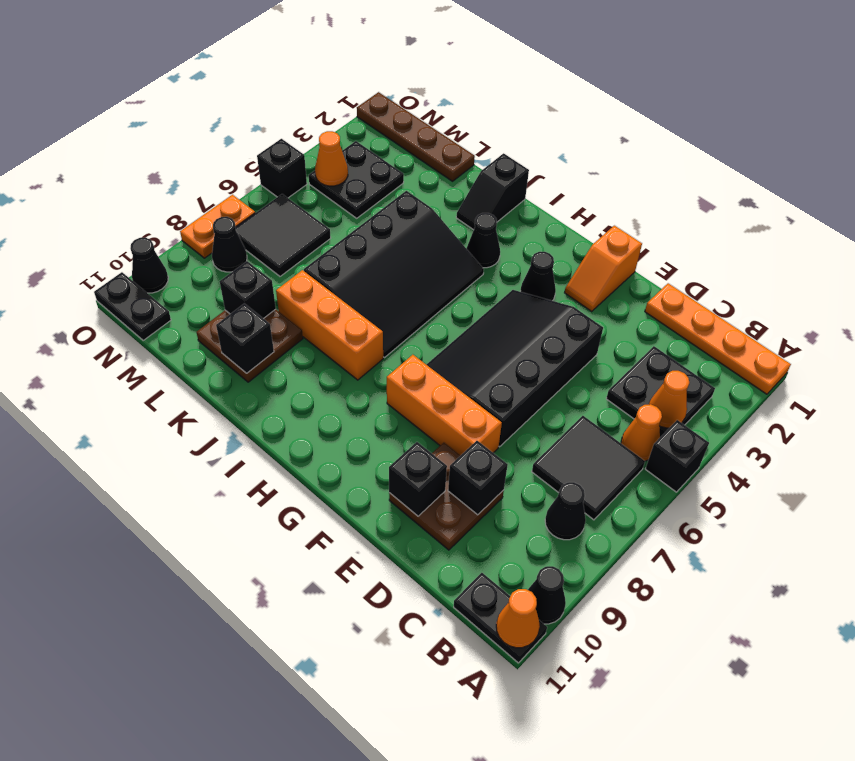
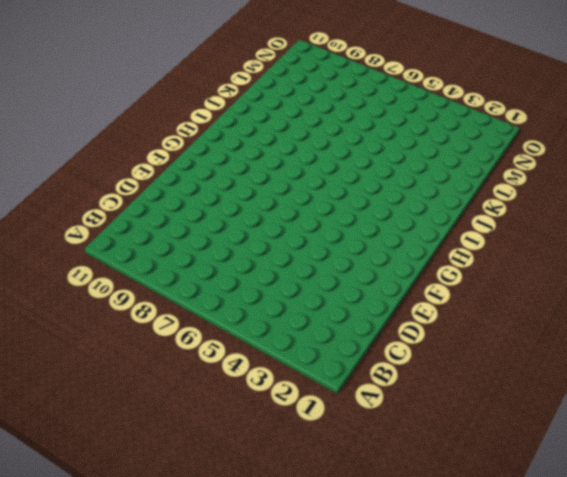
none -> orange 1x4 plate [645,283,791,394]
none -> black 1x1 brick [645,420,709,492]
none -> black 1x1 cone [528,566,566,624]
none -> black 1x2 plate [454,573,547,663]

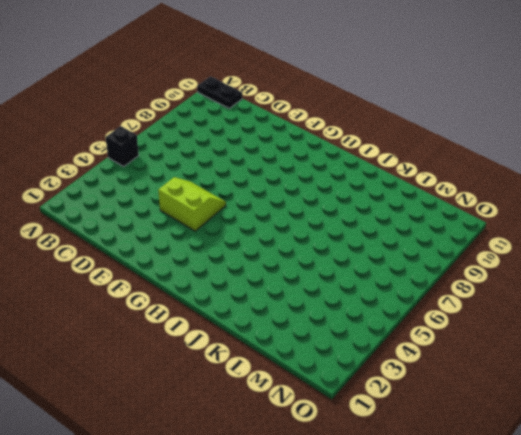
lime 2x2 slope [158,177,226,231] -> black 3x4 slope [426,290,603,447]
none -> orange 1x4 plate [645,283,791,394]
none -> black 1x1 cone [528,566,566,624]
none -> black 2x2 plate [606,346,715,437]
none -> orange 1x1 cone [621,404,662,461]

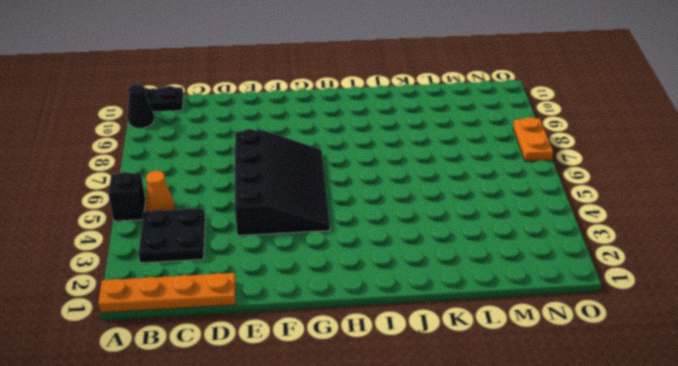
none -> black 2x2 tile [532,416,645,520]
none -> black 1x1 cone [545,482,586,540]
none -> brown 2x2 plate [389,443,504,550]
none -> orange 1x3 brick [387,355,502,455]

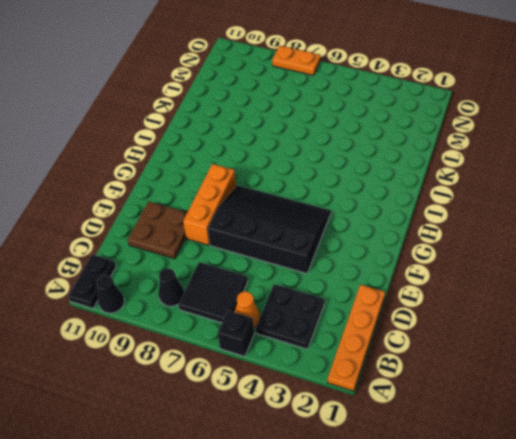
none -> orange 1x2 slope [565,226,642,311]
none -> black 1x1 cone [520,252,556,301]
none -> black 1x1 cone [466,213,500,268]
none -> black 3x4 slope [304,191,484,357]

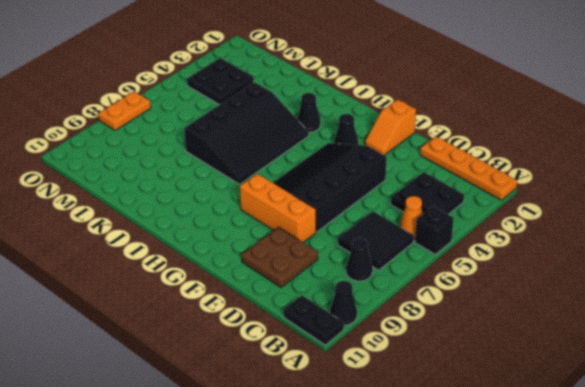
none -> orange 1x3 brick [276,270,383,380]
none -> black 1x2 slope [456,153,529,230]
none -> brown 2x2 plate [196,309,303,382]
none -> brown 1x4 plate [357,92,475,181]

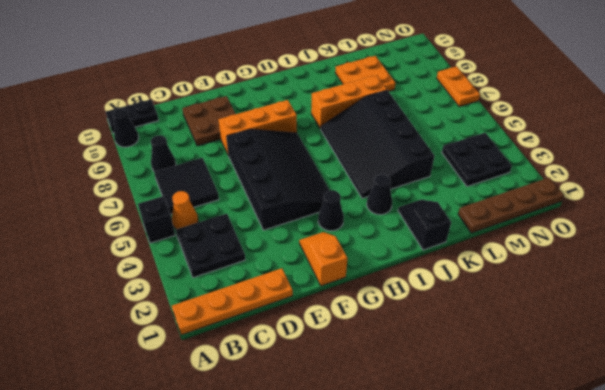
orange 2x2 plate [335,56,396,91] -> brown 2x2 plate [196,309,303,382]
none -> black 2x2 tile [236,194,331,276]
none -> black 1x1 cone [212,217,247,272]
none -> black 1x2 plate [94,272,171,341]
none -> black 1x1 brick [257,139,307,198]

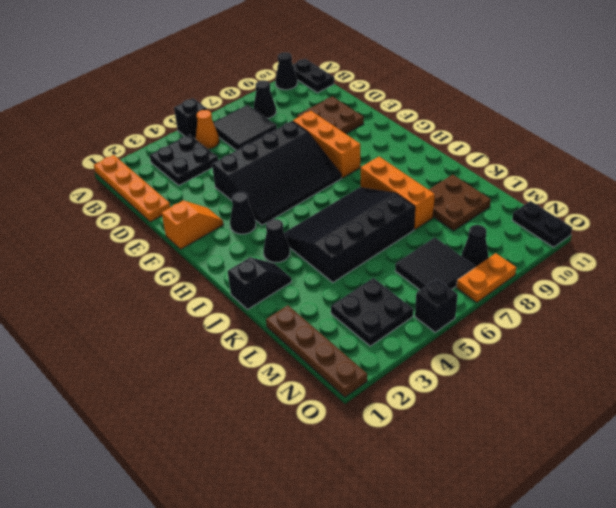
none -> black 1x1 cone [130,238,168,293]
none -> orange 1x1 cone [496,589,540,648]
none -> orange 1x1 cone [649,371,689,428]
none -> black 1x1 brick [448,441,508,515]

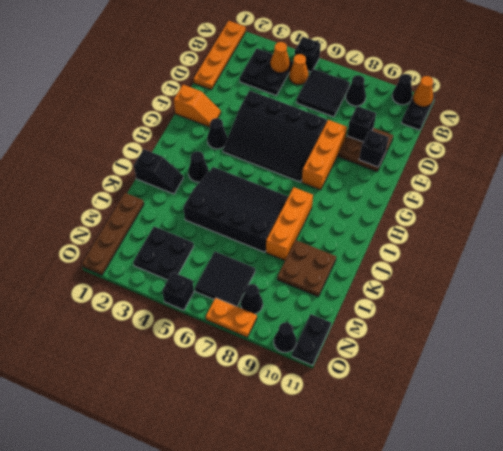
none -> black 1x1 brick [216,303,274,373]
none -> black 1x1 brick [220,261,276,319]
none -> orange 1x1 cone [315,131,348,186]

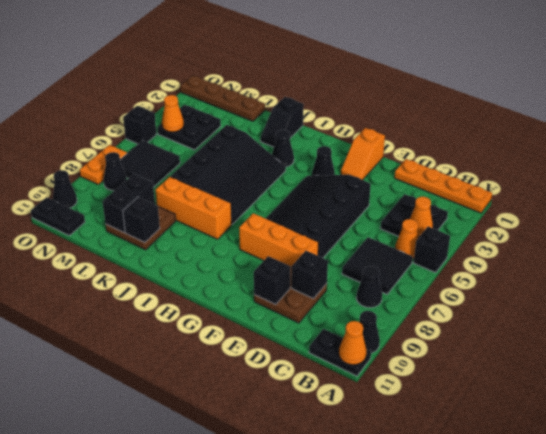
black 1x2 brick [102,174,155,233] -> black 1x1 brick [220,261,276,319]

